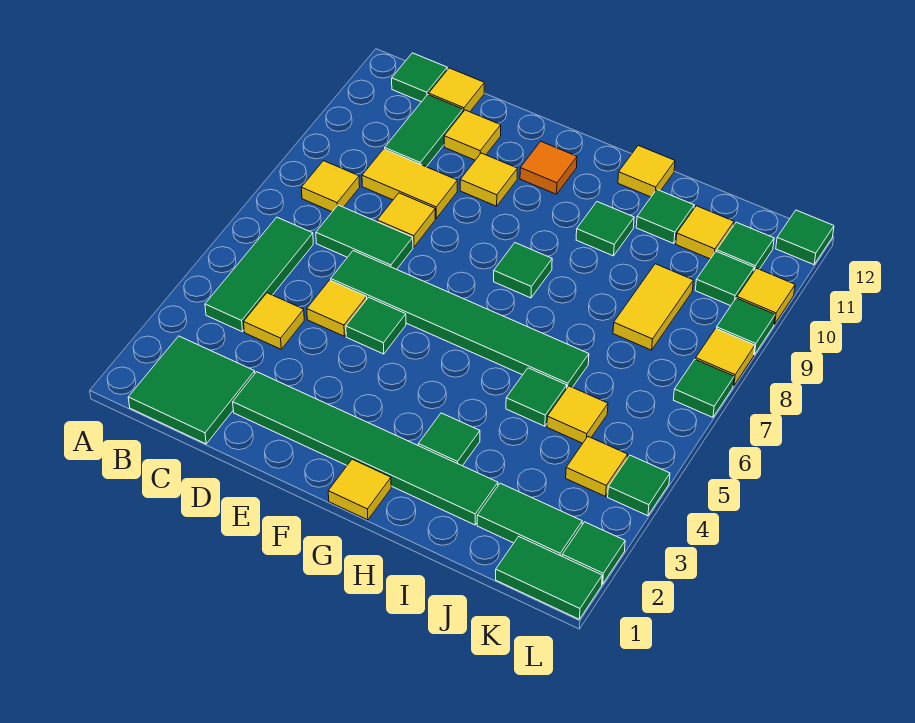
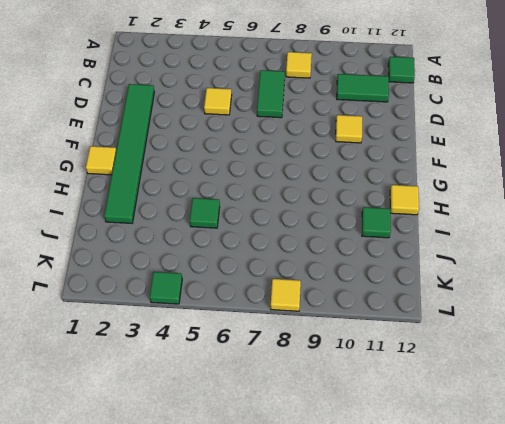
none -> green 2x2 tile [128,336,255,444]
none -> green 1x3 tile [205,217,313,332]
none -> yellow 1x1 tile [244,293,304,349]
none -> yellow 1x2 tile [362,149,457,218]

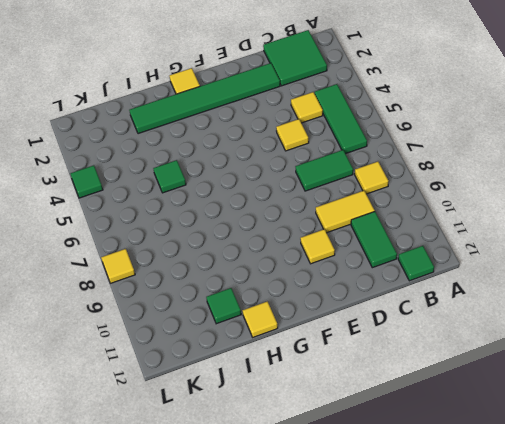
none -> yellow 1x1 tile [429,68,484,112]
none -> green 1x6 tile [331,251,589,388]
none -> yellow 1x1 tile [377,193,435,247]
none -> yellow 1x1 tile [444,110,501,160]

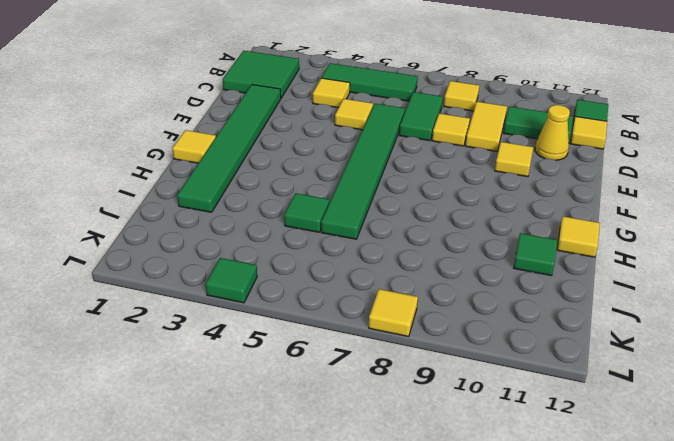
yellow 1x1 cone [535,105,570,160] -> yellow 1x1 tile [444,110,501,160]
none -> green 1x1 tile [346,297,406,354]
none -> orange 1x1 tile [520,141,577,194]
none -> green 1x1 tile [494,243,552,298]
none -> green 1x1 tile [418,413,480,466]

